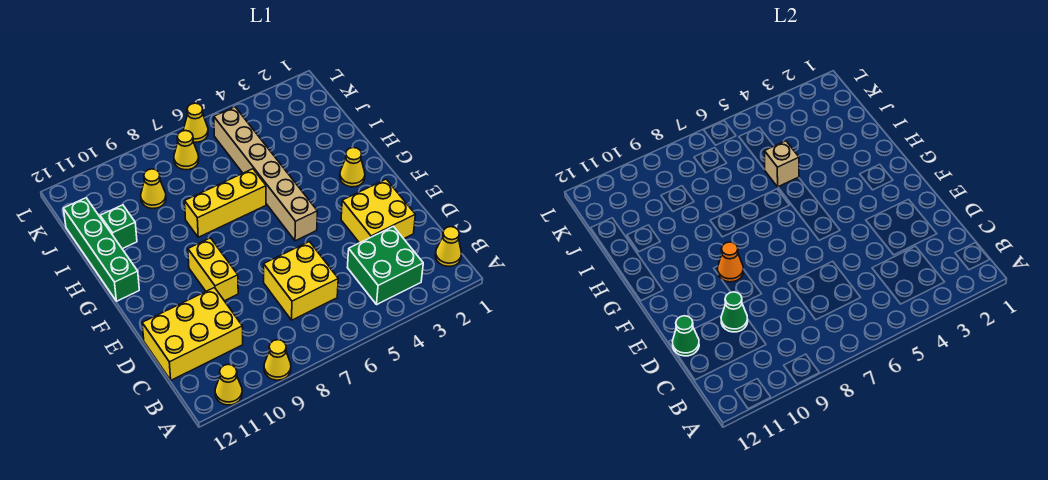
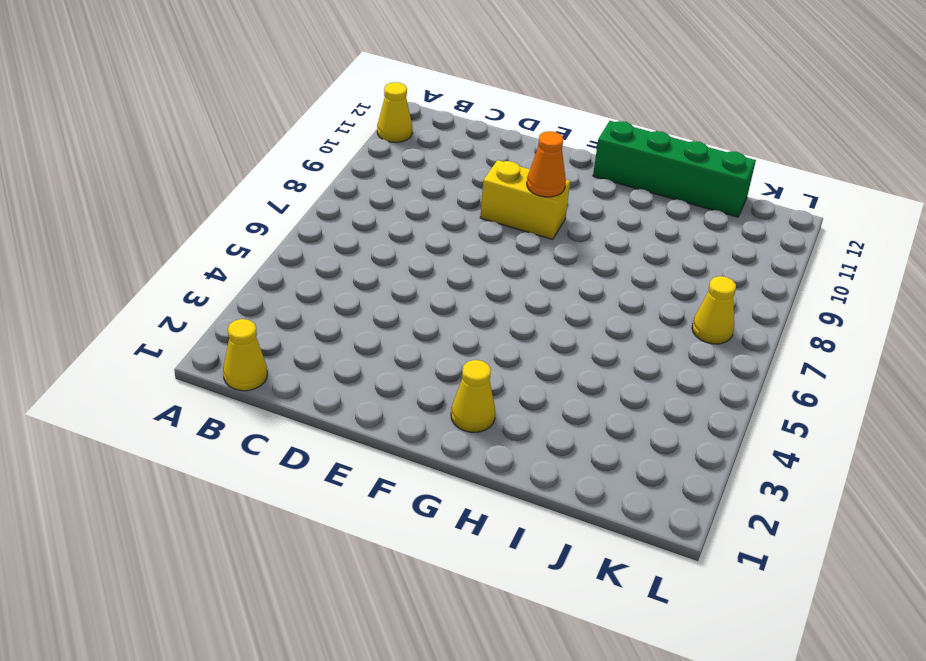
none -> yellow 1x1 cone [264,340,291,380]
none -> green 2x2 brick [347,227,423,304]
none -> yellow 2x2 brick [264,242,338,320]

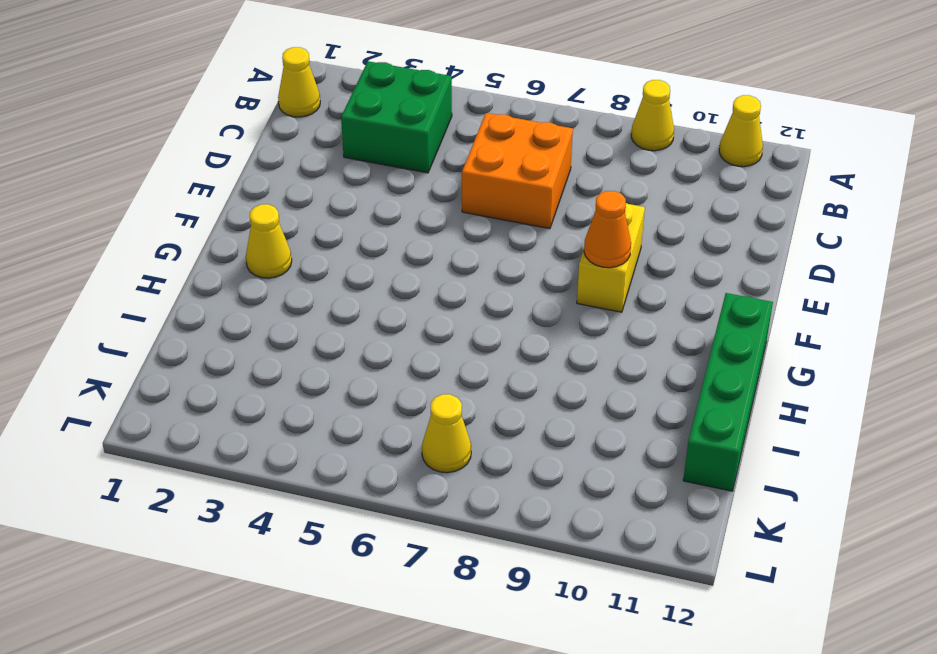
orange 2x2 brick [462,113,573,229] -> yellow 2x2 brick [264,242,338,320]
none -> yellow 2x3 brick [142,288,243,380]
none -> yellow 2x2 brick [341,179,415,243]
none -> tan 1x6 brick [214,107,317,241]

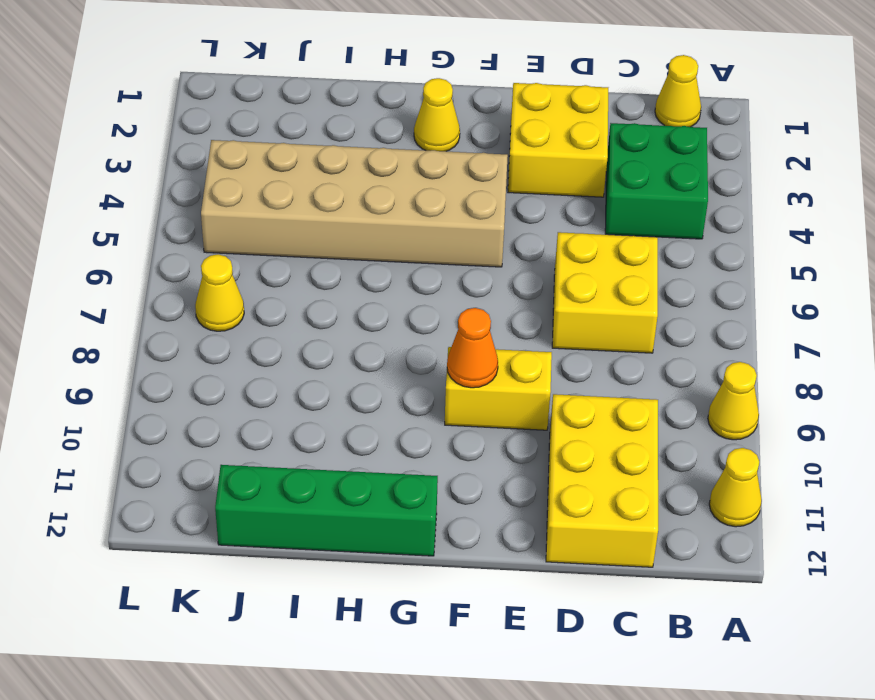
tan 2x6 brick [201,140,508,267] -> tan 1x6 brick [214,107,317,241]
none -> yellow 1x3 brick [185,169,266,237]
none -> green 1x1 brick [100,205,137,249]
none -> yellow 1x1 cone [141,169,166,209]

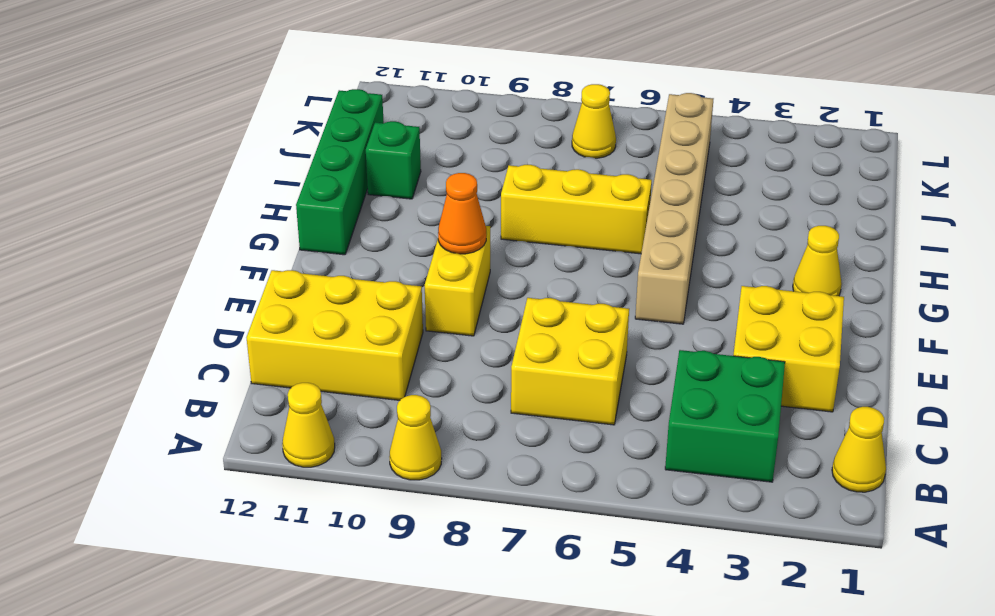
none -> yellow 1x1 cone [141,169,166,209]
none -> yellow 1x1 cone [184,103,208,142]
none -> green 1x1 cone [721,292,748,332]

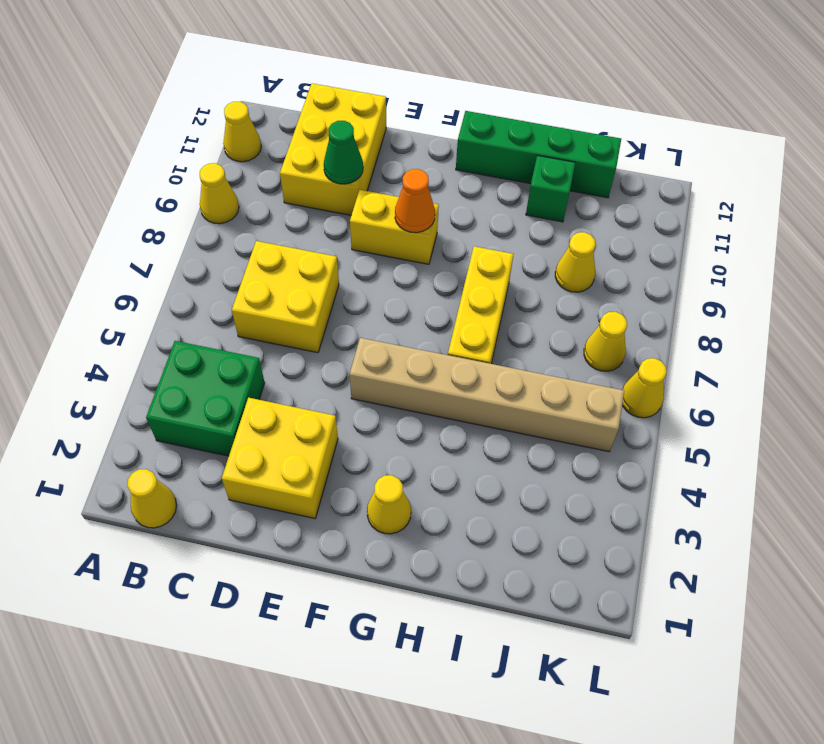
none -> green 1x1 cone [672,316,699,356]
none -> tan 1x1 brick [764,141,799,187]

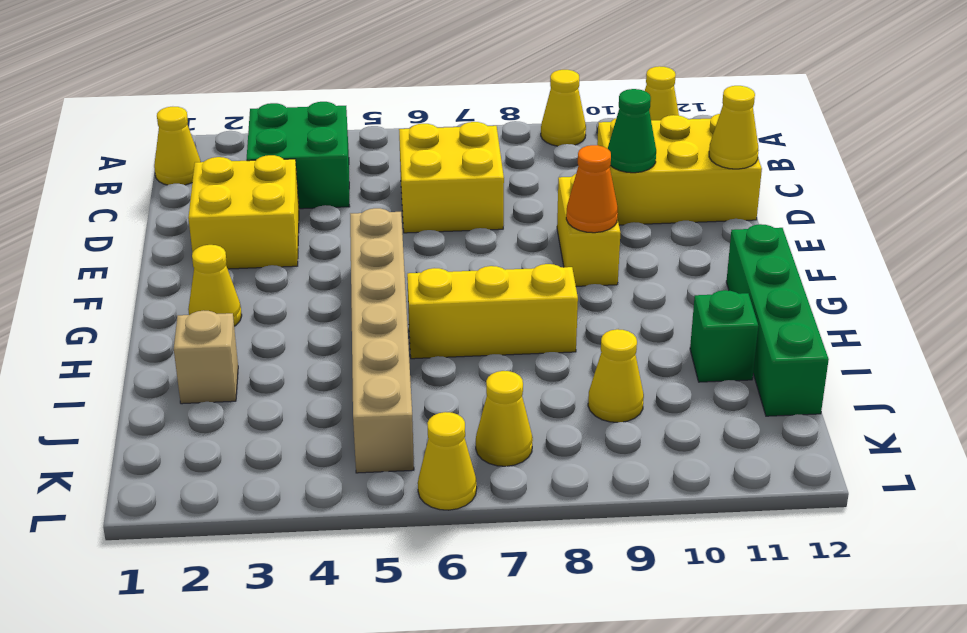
yellow 1x1 cone [709,86,759,169] -> green 1x1 cone [672,316,699,356]
tan 1x1 brick [174,310,238,404] -> tan 1x1 brick moved to [764,141,799,187]

